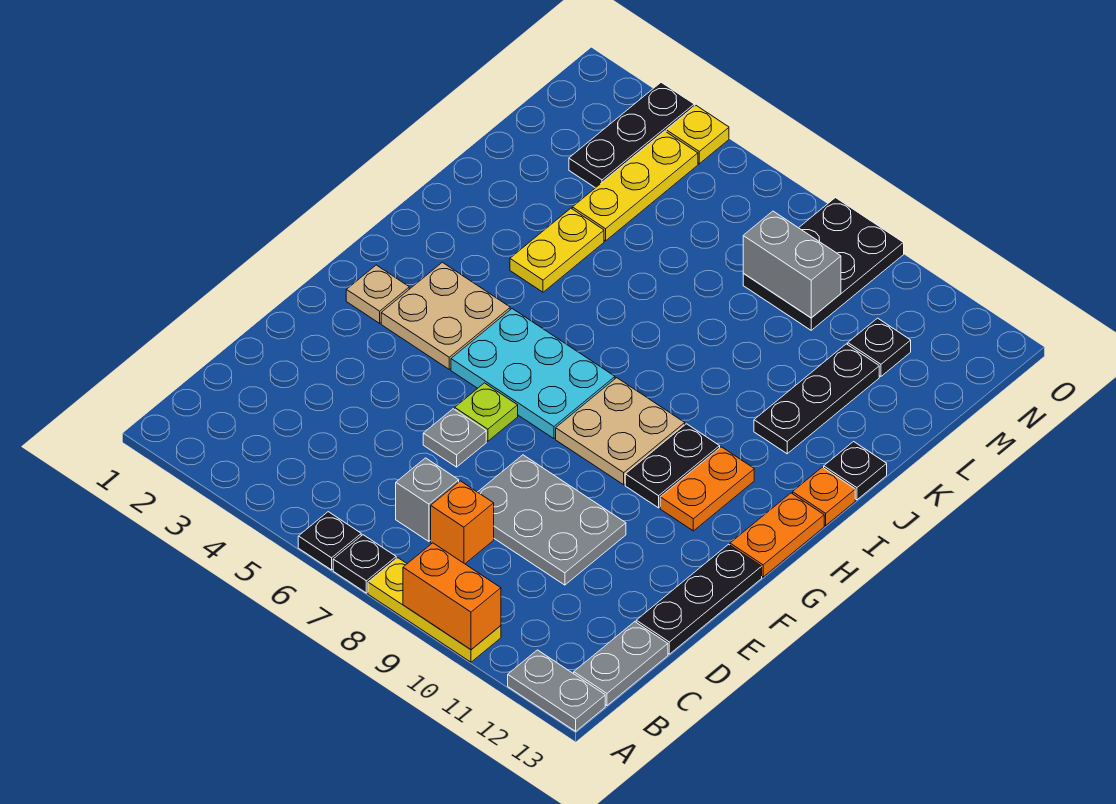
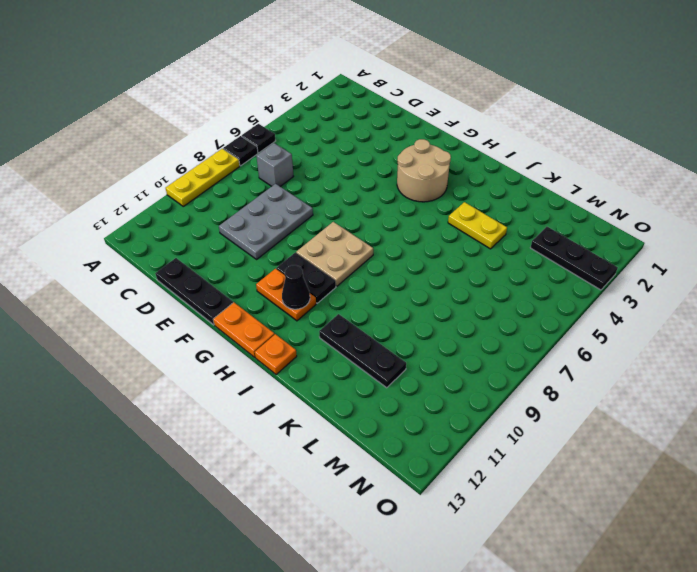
tan 2x2 round brick [397,139,451,202] -> tan 2x2 plate [381,262,510,369]
black 1x1 cone [282,265,310,309] -> none
none -> grey 1x2 plate [508,650,605,731]
none -> grey 1x2 plate [574,622,668,706]
none -> orange 1x1 brick [431,481,494,564]

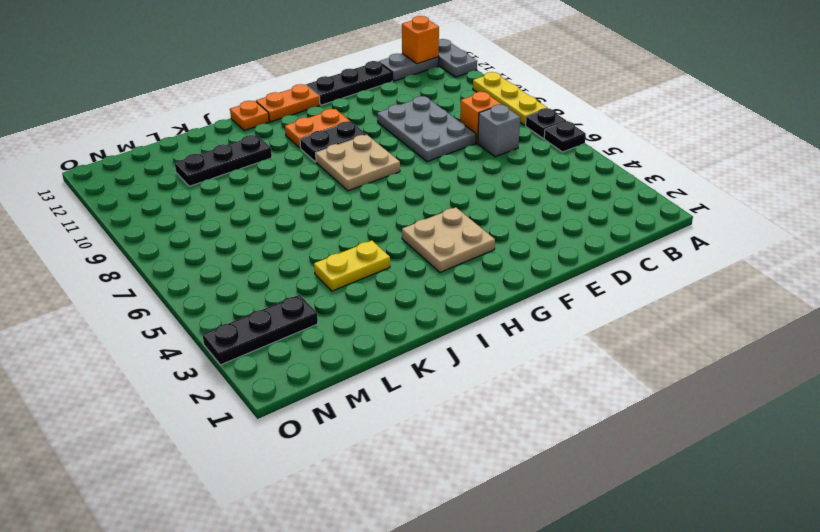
orange 1x1 brick [402,16,439,64] -> none
none -> grey 1x1 plate [423,409,486,467]
none -> lime 1x1 plate [455,383,518,441]
none -> tan 1x1 plate [346,265,409,323]

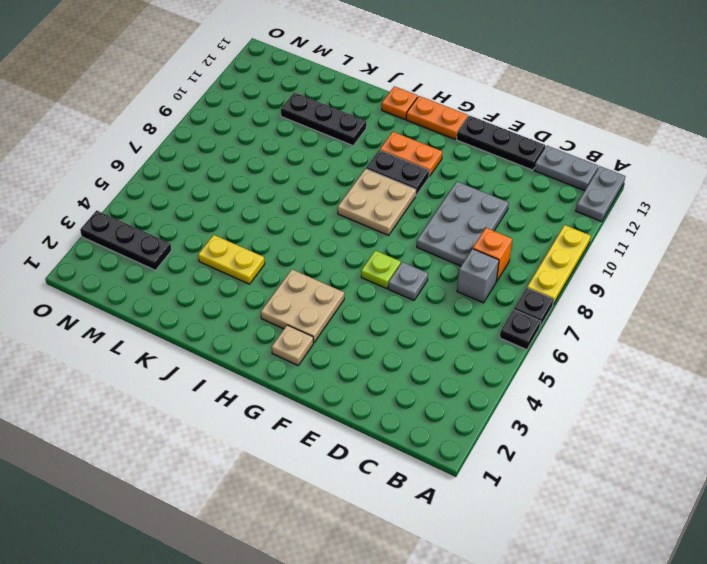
none -> cyan 2x3 plate [451,309,615,439]
none -> black 1x1 plate [824,442,887,500]
none -> yellow 1x3 plate [572,131,698,241]

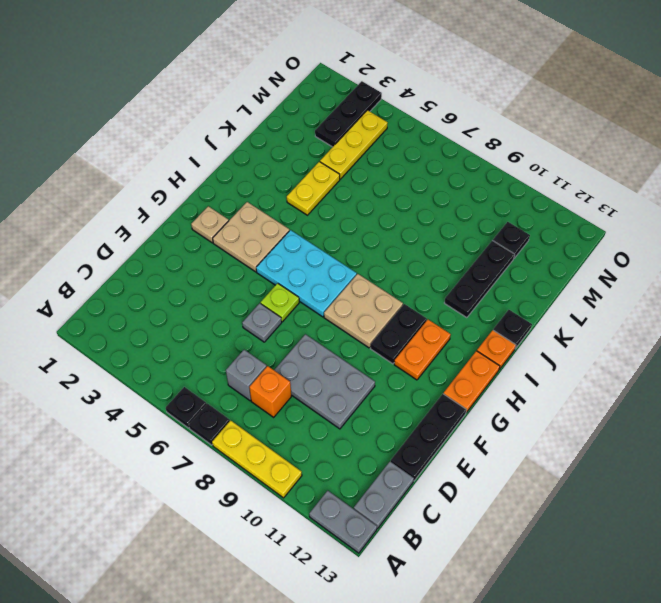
none -> black 2x3 plate [743,198,904,330]
none -> yellow 1x1 plate [666,106,729,164]
none -> orange 1x2 brick [403,543,501,650]

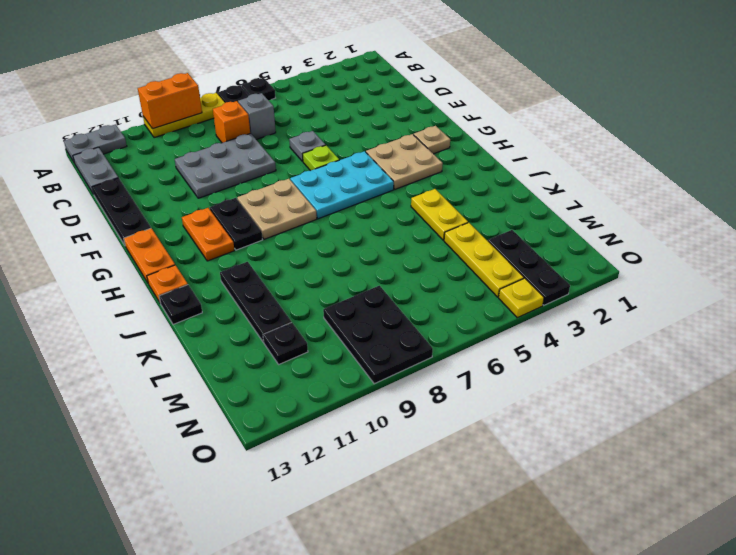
none -> grey 1x2 brick [743,211,841,318]

